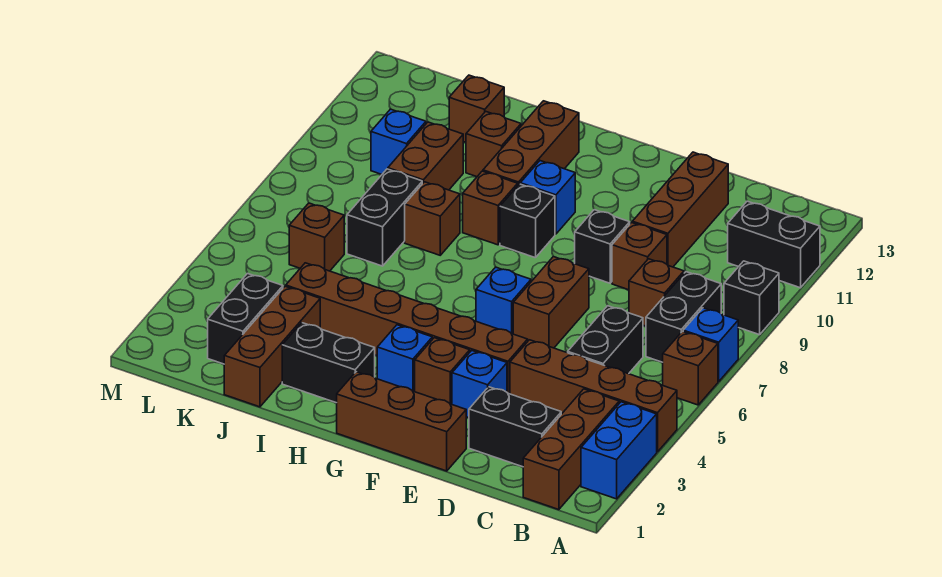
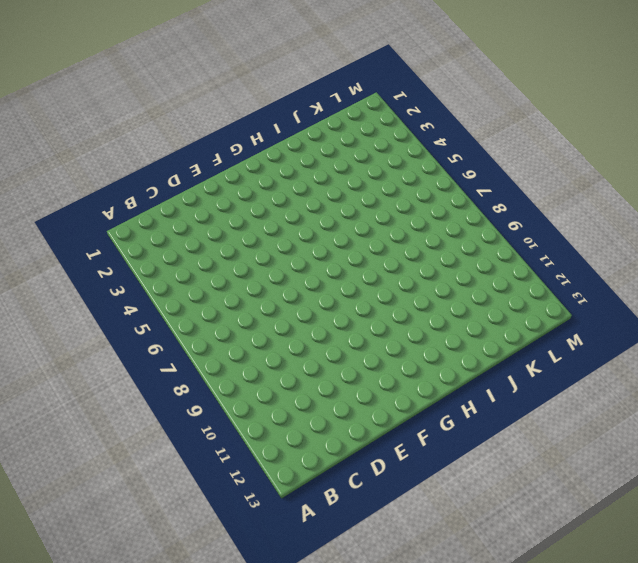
none -> blue 1x2 brick [581,402,657,499]
none -> brown 1x4 brick [510,340,677,452]
none -> brown 1x1 brick [663,331,718,405]
none -> blue 1x1 brick [683,308,738,382]

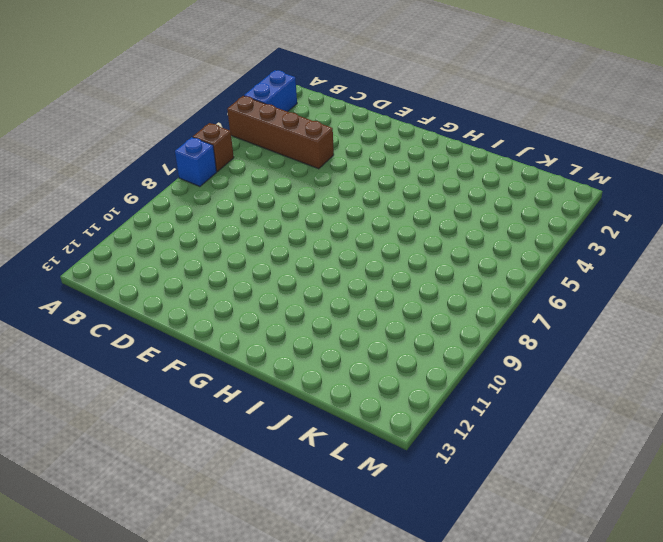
none -> black 1x1 brick [724,261,779,335]
none -> black 1x2 brick [728,201,820,288]
none -> brown 1x3 brick [523,389,619,510]
none -> black 1x2 brick [646,272,721,362]

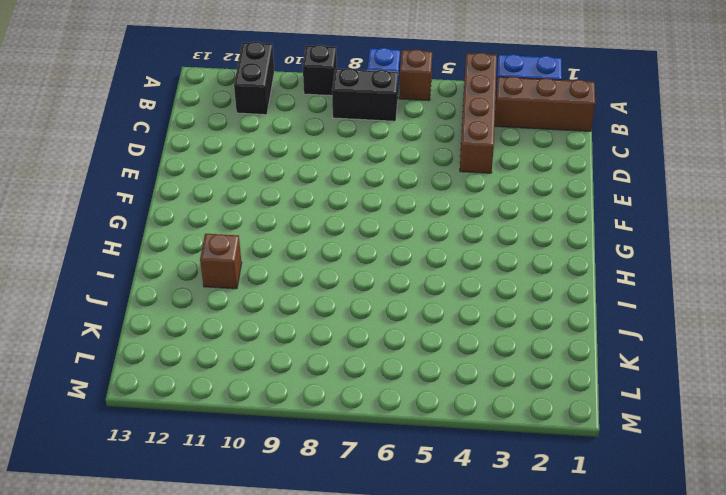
none -> black 1x2 brick [469,387,561,467]
none -> black 1x2 brick [568,306,643,374]
none -> brown 1x1 brick [629,259,684,326]
none -> brown 1x1 brick [612,222,667,290]

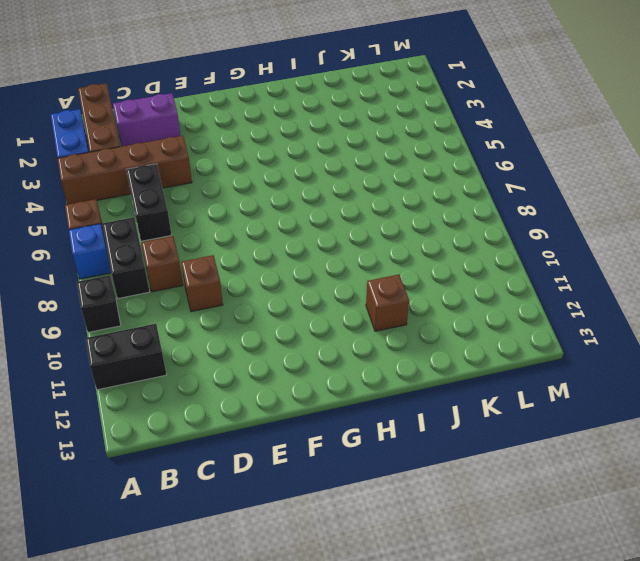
purple 1x2 brick [113,93,181,147] -> black 1x2 brick [469,387,561,467]
none -> brown 1x3 brick [632,152,728,267]
none -> brown 1x3 brick [337,372,466,471]
none -> blue 1x1 brick [452,350,507,418]
none -> brown 1x6 brick [286,263,528,394]

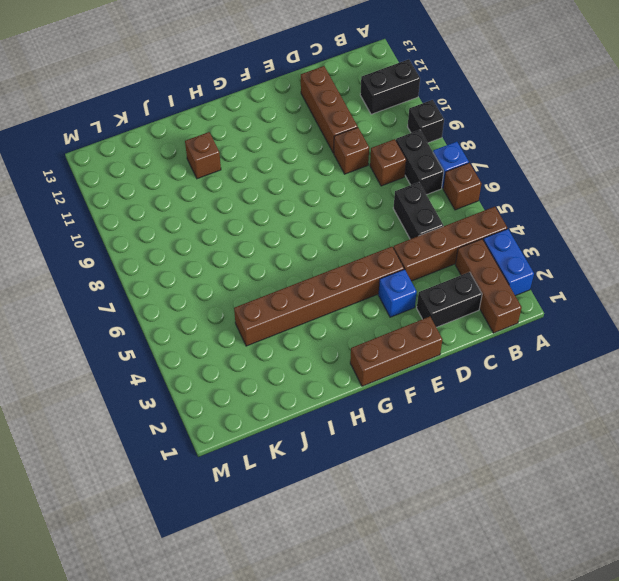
none -> brown 1x2 brick [513,257,589,348]
none -> black 1x1 brick [575,210,630,283]
none -> brown 1x1 brick [415,338,470,404]
none -> blue 1x1 brick [476,267,531,334]

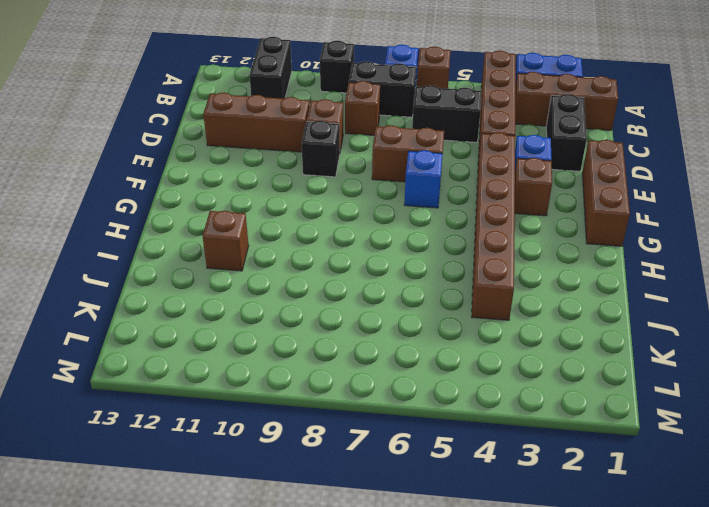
none -> blue 1x1 brick [377,325,432,392]
none -> black 1x1 brick [500,184,555,258]
none -> blue 1x1 brick [520,161,575,234]
none -> black 1x2 brick [282,323,375,403]

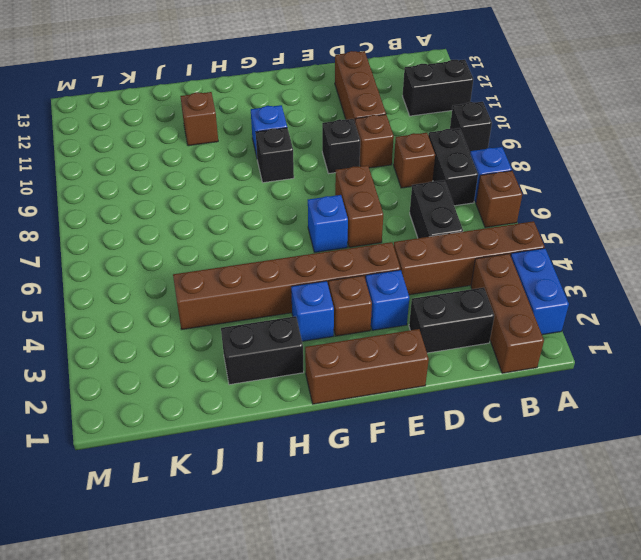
none -> brown 1x1 brick [463,171,518,245]
none -> brown 1x3 brick [483,101,579,185]
none -> brown 1x1 brick [405,182,460,255]
none -> brown 1x3 brick [224,286,320,407]

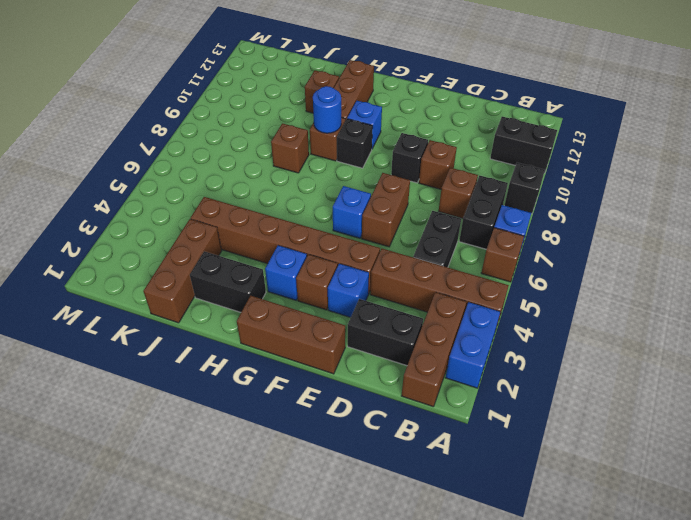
blue 1x1 round brick [313,86,341,133] -> none
none -> brown 1x3 brick [632,152,728,267]
none -> black 1x2 brick [347,169,422,266]
none -> brown 1x2 brick [388,122,463,190]
none -> brown 1x1 brick [449,75,504,142]

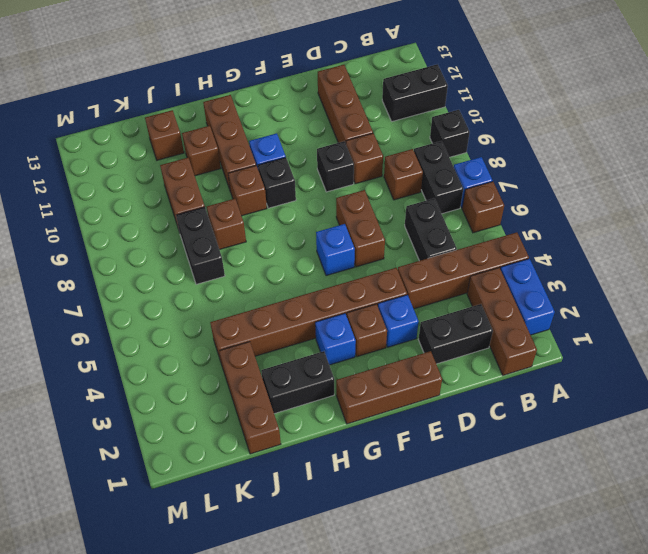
none -> black 1x2 brick [208,273,283,364]
none -> brown 1x1 brick [289,203,344,271]
none -> blue 1x1 brick [371,109,426,174]

